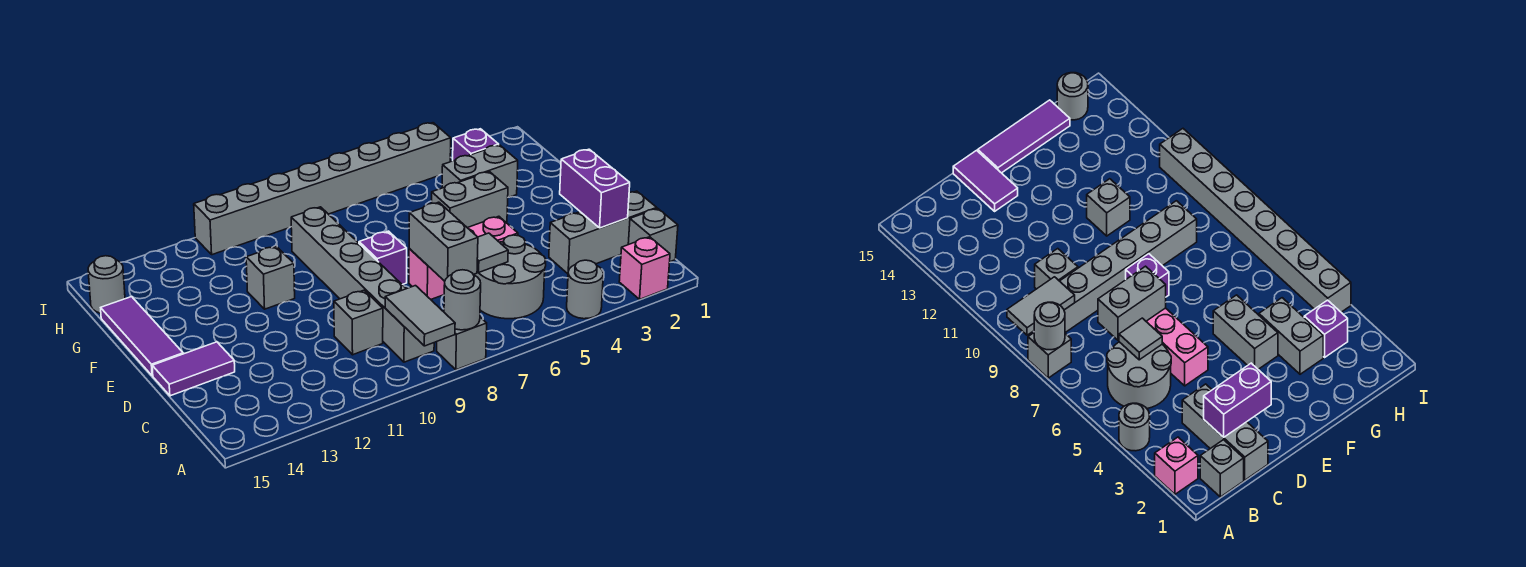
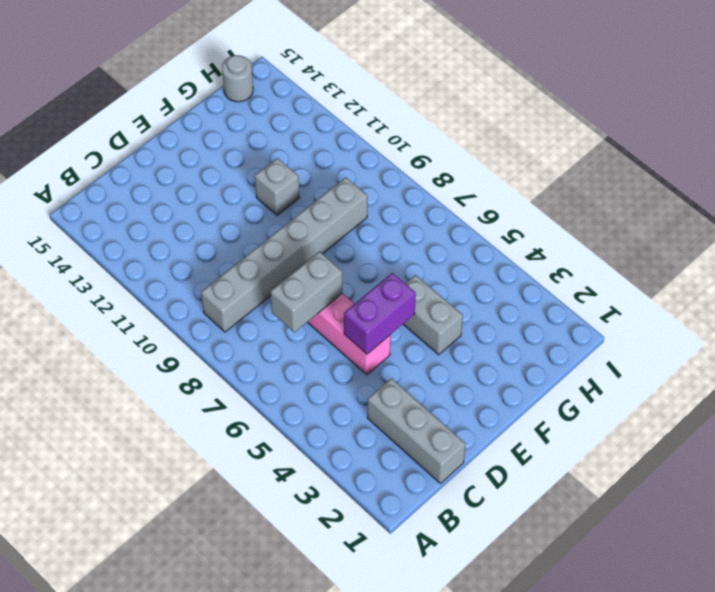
purple 1x2 brick [344,273,416,354] -> purple 1x2 brick moved to [560,149,630,228]
none -> pink 1x1 brick [619,237,670,299]
none -> grey 1x1 round brick [567,260,603,319]
none -> grey 1x1 brick [437,317,487,370]

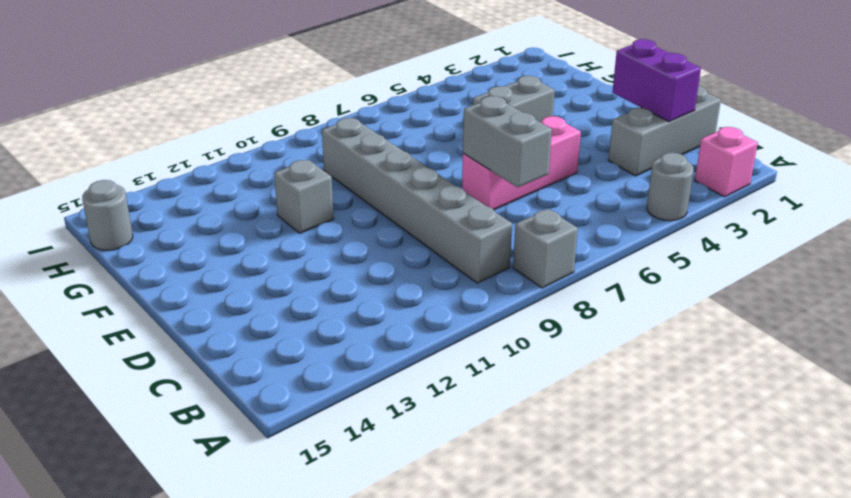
none -> grey 1x1 brick [628,208,678,262]
none -> grey 2x2 round brick [474,235,546,319]
none -> grey 1x1 brick [334,290,383,355]

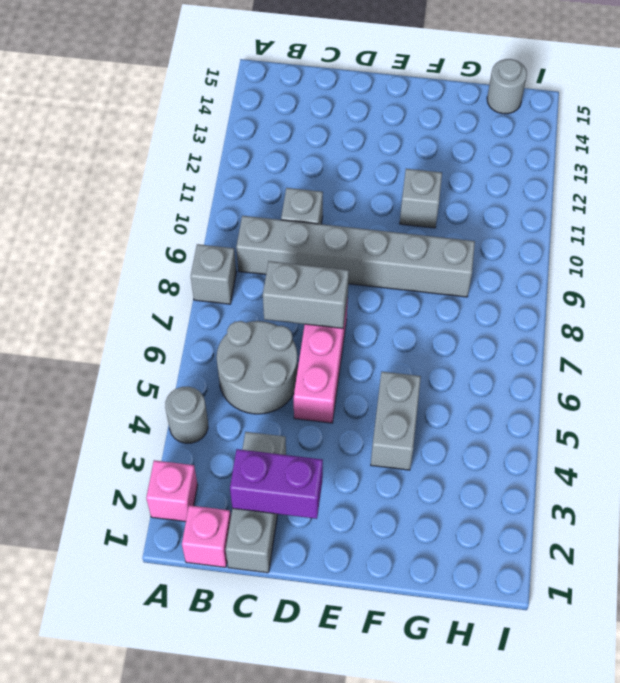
pink 1x1 brick [182,505,231,567] -> grey 1x1 brick [628,208,678,262]
none -> purple 1x2 tile [152,342,235,396]
none -> purple 1x1 brick [359,231,407,285]
none -> purple 1x3 tile [101,297,183,376]

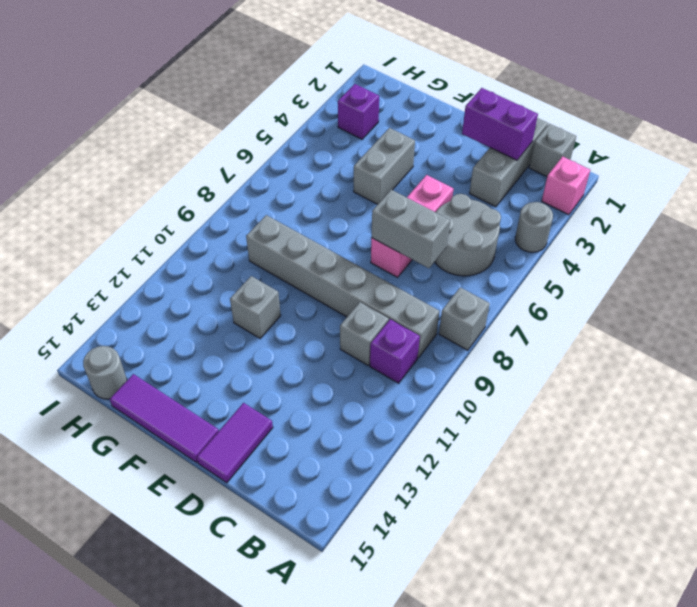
purple 1x1 brick [370,319,420,383] -> purple 1x1 brick moved to [359,231,407,285]
none -> grey 1x2 brick [442,145,518,197]
none -> grey 1x8 brick [194,123,451,255]
none -> grey 1x1 round brick [444,270,481,330]

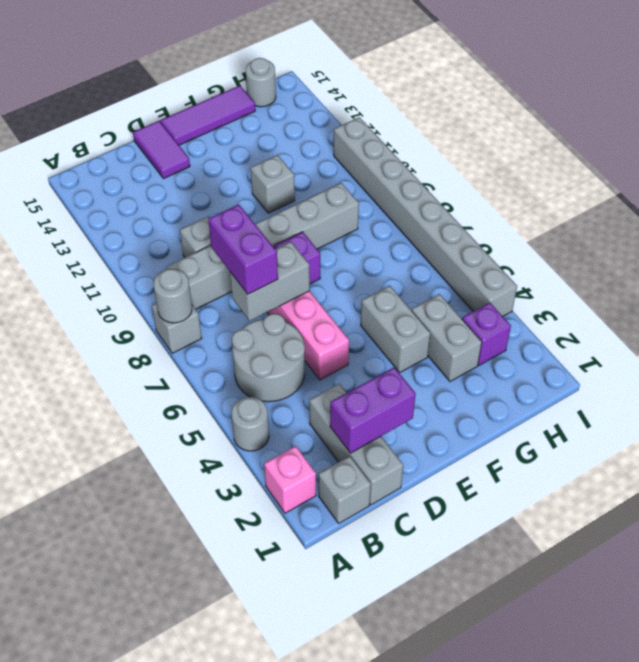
purple 1x2 brick [208,204,278,294] -> none
none -> grey 1x2 tile [385,286,455,346]
none -> grey 1x1 tile [477,233,508,273]

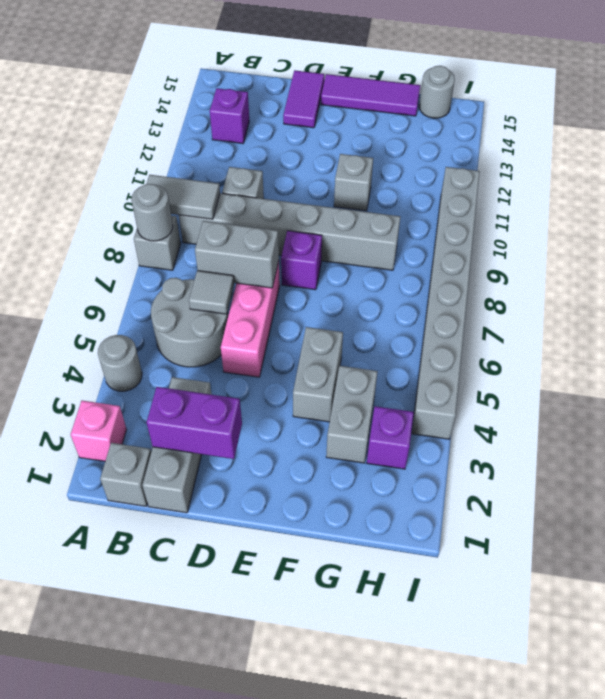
purple 1x1 brick [210,88,249,144] -> none

